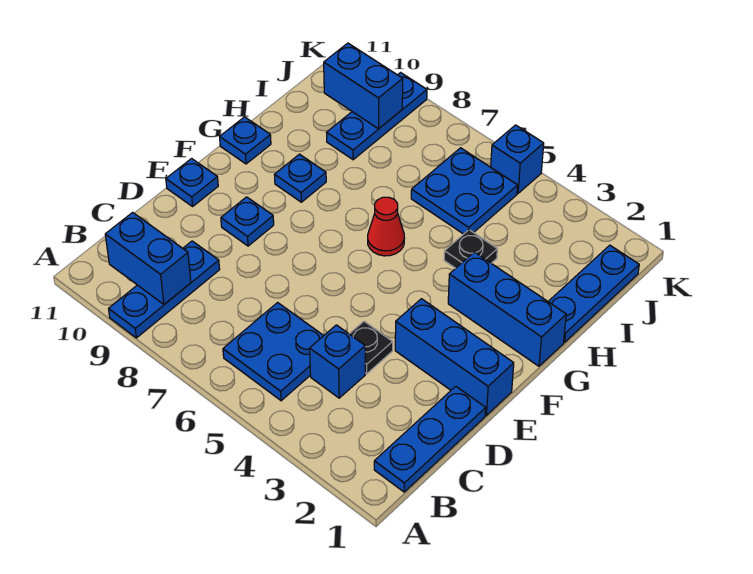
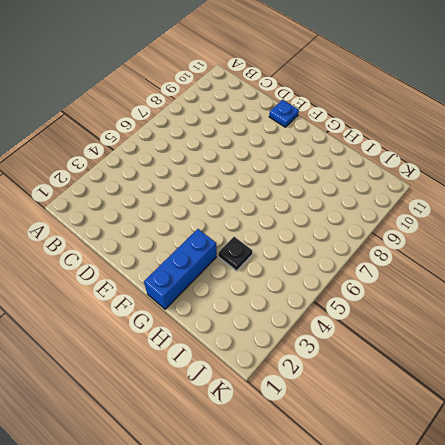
none -> blue 1x3 plate [109,241,220,338]
none -> blue 1x3 plate [374,386,486,492]
none -> blue 2x2 plate [223,303,324,401]

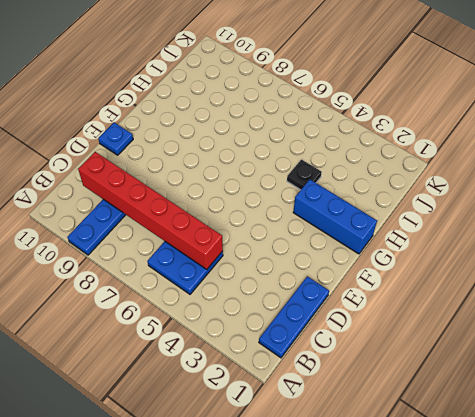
red 1x6 brick [78,152,223,269] -> none
none -> blue 1x1 brick [310,325,365,398]
none -> black 1x1 plate [350,321,393,374]
none -> blue 1x3 brick [395,299,514,415]

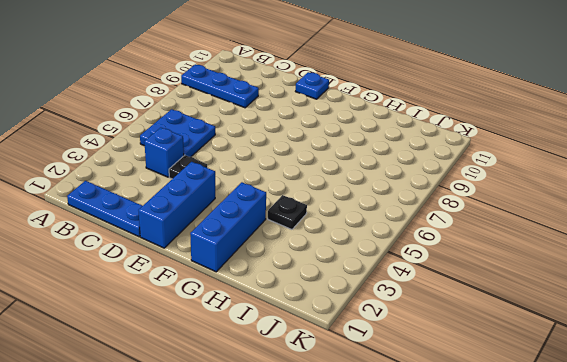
none -> blue 1x1 plate [221,197,274,246]
none -> red 1x1 cone [368,197,404,256]
none -> blue 1x1 plate [275,154,326,202]

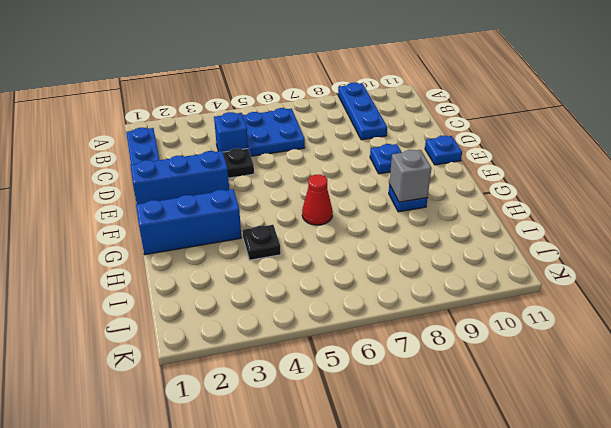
grey 1x1 brick [389,150,431,202] -> none
none -> blue 1x1 plate [220,117,271,164]
none -> blue 1x3 plate [548,245,639,342]
none -> blue 2x2 plate [411,148,518,234]

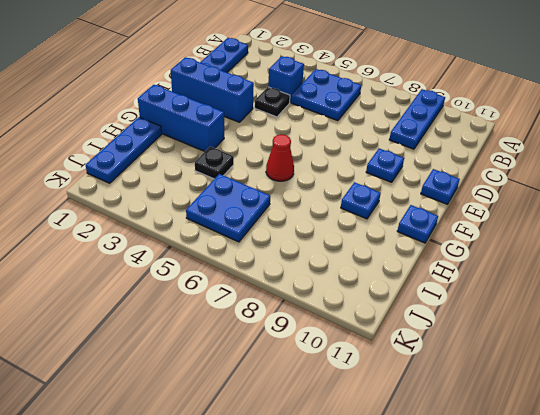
none -> blue 1x3 plate [326,73,427,160]
none -> blue 1x1 brick [491,125,544,193]
none -> blue 1x2 brick [105,212,191,304]

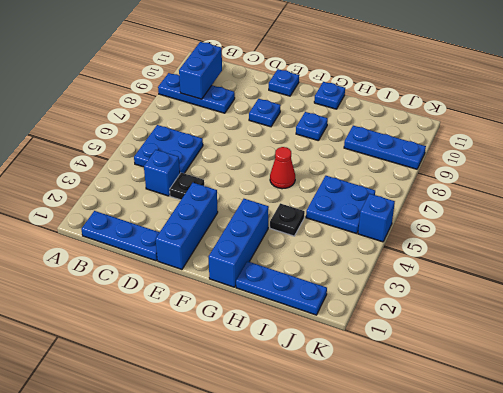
none -> blue 1x2 brick [324,43,403,129]

